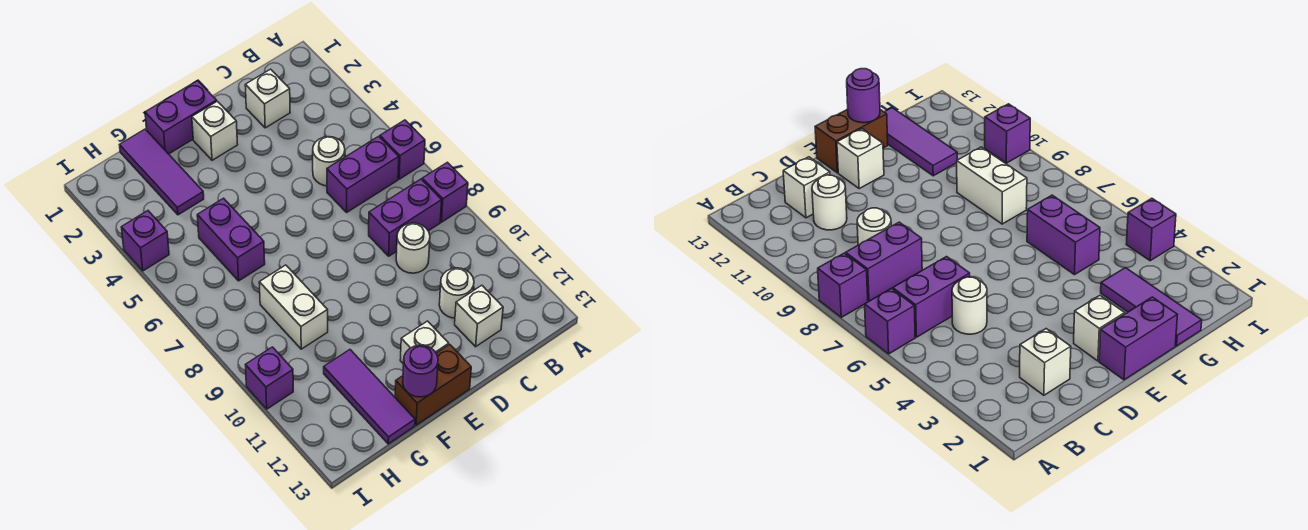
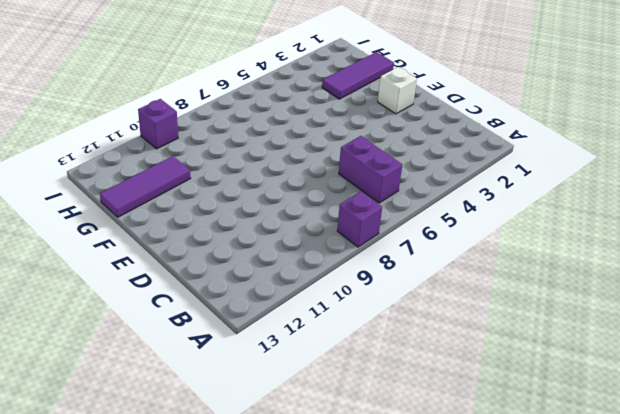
none -> purple 1x1 brick [380,120,425,179]
none -> purple 1x2 brick [369,179,442,256]
none -> white 1x1 brick [245,69,290,128]

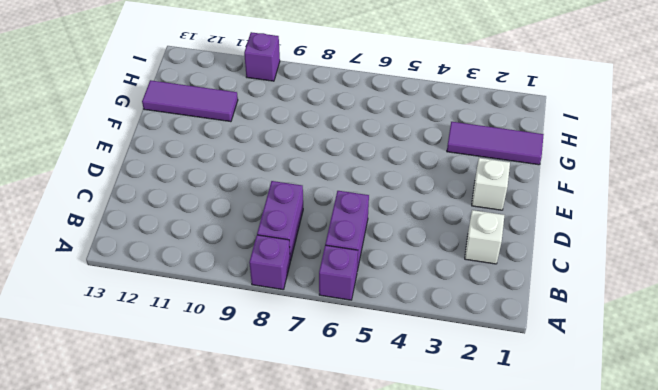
none -> white 1x1 round brick [313,137,345,186]
none -> white 1x1 round brick [396,223,430,273]
none -> white 1x1 round brick [439,268,474,318]

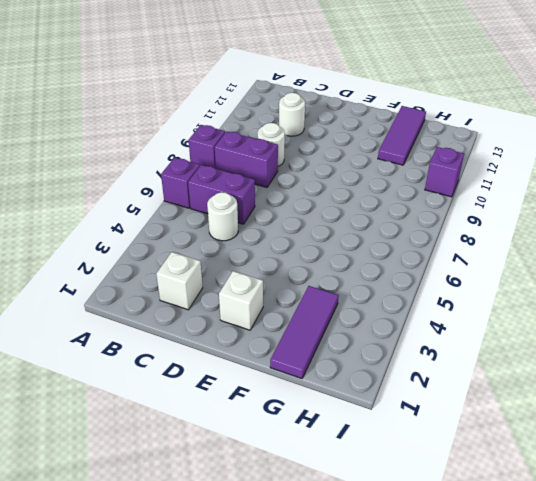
none -> white 1x1 brick [455,285,503,347]
none -> purple 1x2 brick [145,81,217,154]
none -> white 1x1 brick [400,321,449,364]

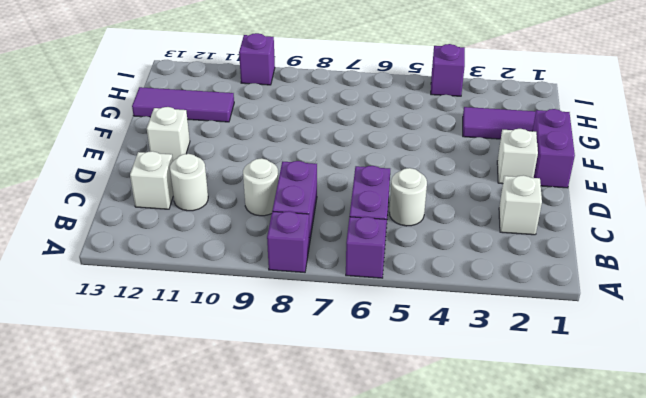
none -> brown 1x2 brick [395,345,471,425]
none -> purple 1x2 brick [197,198,265,281]
none -> white 1x2 brick [259,265,328,349]

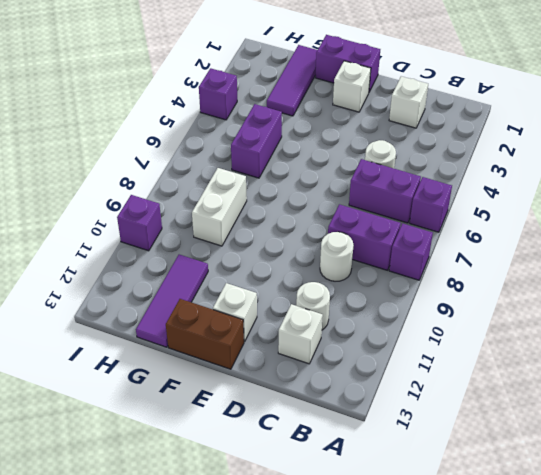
none -> purple 1x1 round brick [403,345,438,397]

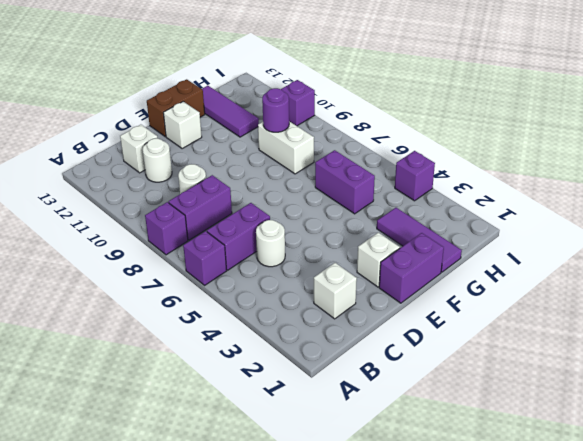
purple 1x1 round brick [262,88,289,132] -> purple 1x1 round brick moved to [403,345,438,397]

